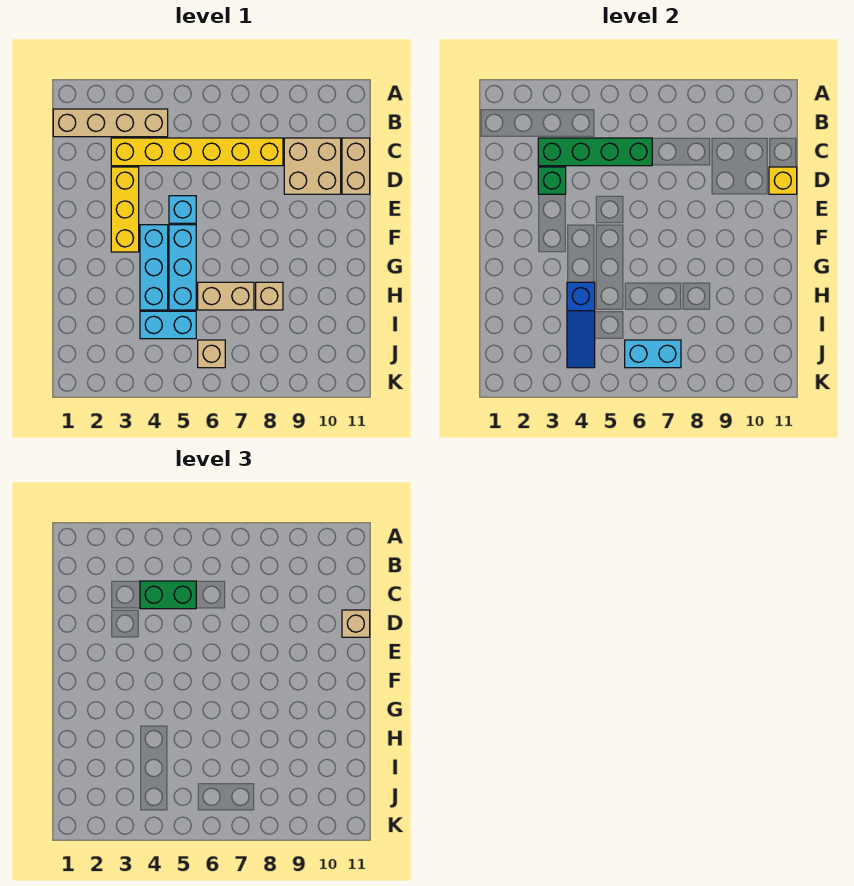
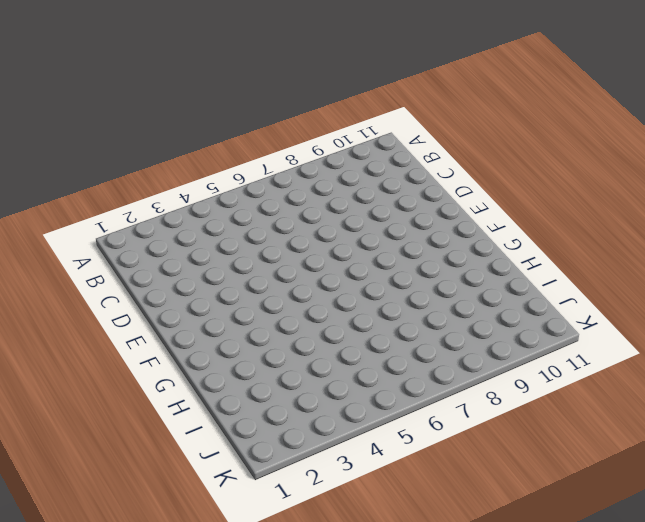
none -> tan 1x4 brick [53,109,168,137]
none -> yellow 1x6 brick [111,138,283,166]
none -> tan 2x2 brick [284,138,341,194]

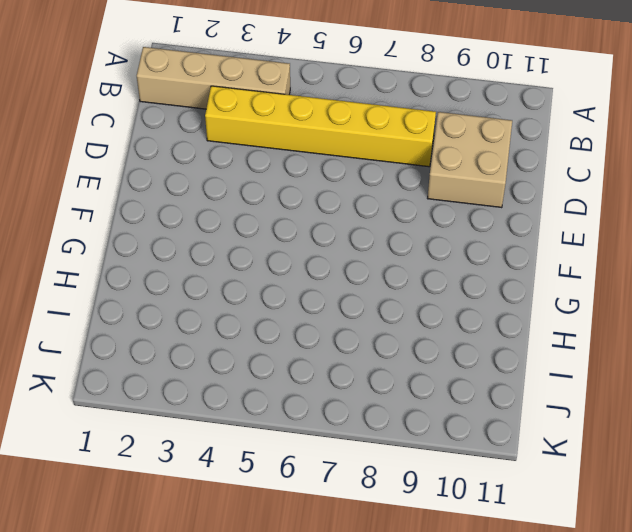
none -> tan 1x2 brick [342,138,370,194]
none -> yellow 1x3 brick [111,167,139,252]
none -> cyan 1x1 brick [169,196,196,223]

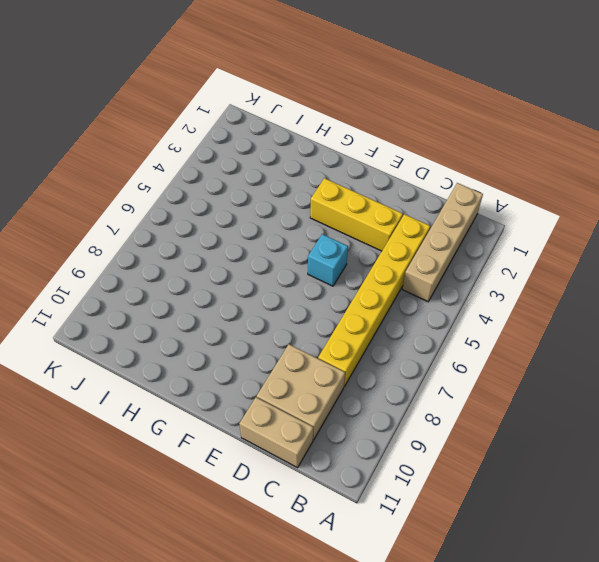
none -> cyan 1x3 brick [140,225,168,310]
none -> cyan 1x3 brick [169,225,196,310]
none -> tan 1x2 brick [198,282,254,310]

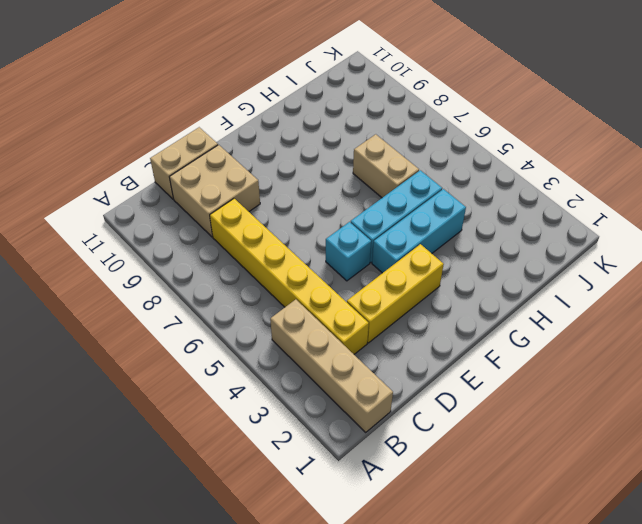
none -> tan 1x1 brick [256,282,283,310]
none -> cyan 1x2 brick [140,311,196,339]
none -> tan 1x1 brick [198,340,225,368]

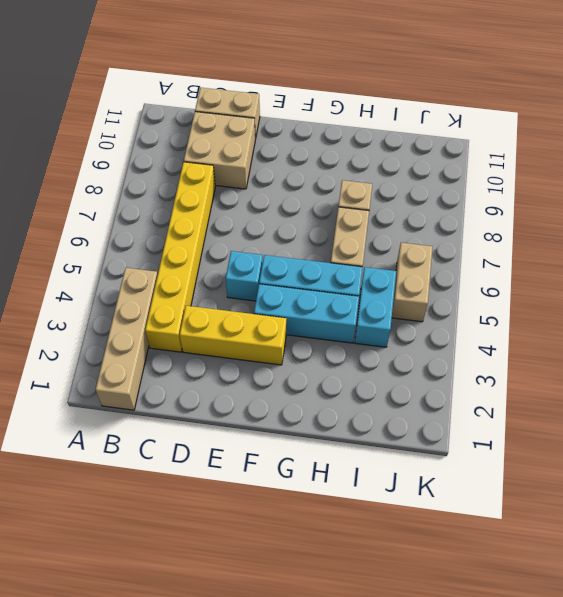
tan 1x2 brick [392,243,432,322] -> tan 1x1 brick [198,340,225,368]
none -> green 1x4 brick [538,138,652,166]
none -> green 1x1 brick [538,167,566,194]
none -> yellow 1x1 brick [769,167,797,194]

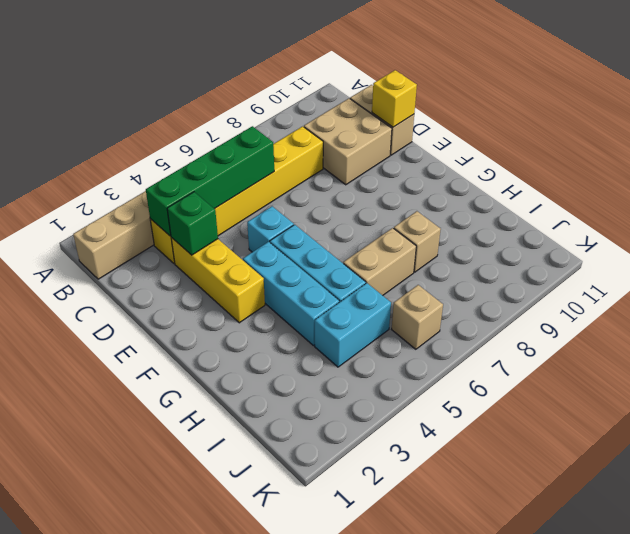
none -> blue 1x3 slope [567,282,595,368]
none -> cyan 1x2 brick [625,340,681,368]
none -> green 1x2 brick [140,581,196,609]

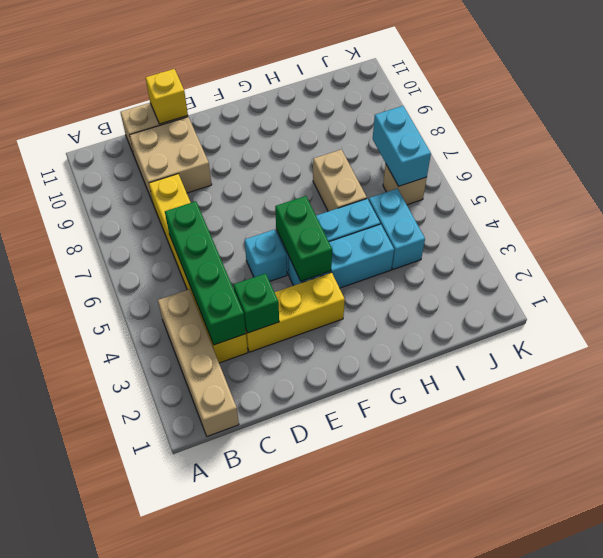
green 1x2 brick [275,196,332,281] -> green 1x2 brick moved to [140,581,196,609]
none -> tan 1x1 brick [256,282,283,310]
none -> blue 1x3 slope [567,282,595,368]
none -> tan 1x1 brick [342,610,370,637]

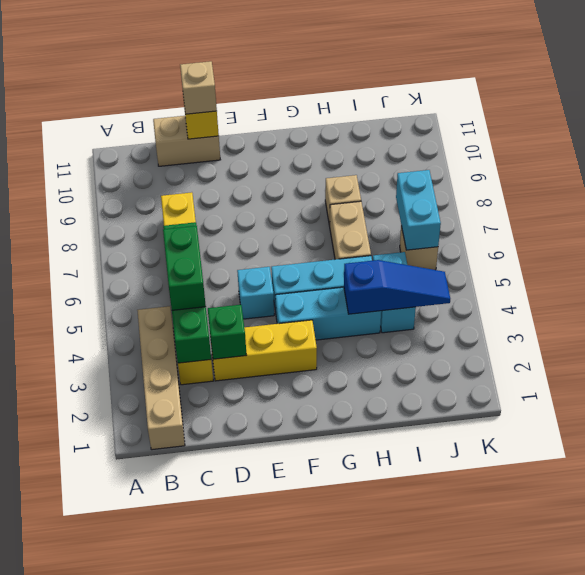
none -> tan 2x2 brick [284,138,341,194]

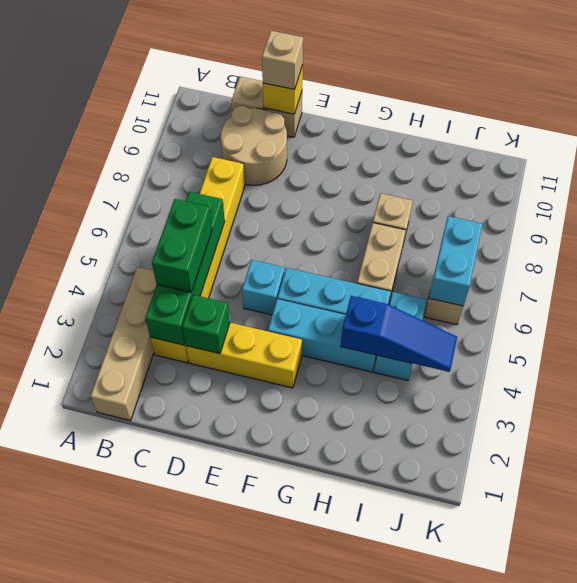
tan 2x2 round brick [221,106,287,185] -> tan 2x2 brick [284,138,341,194]

